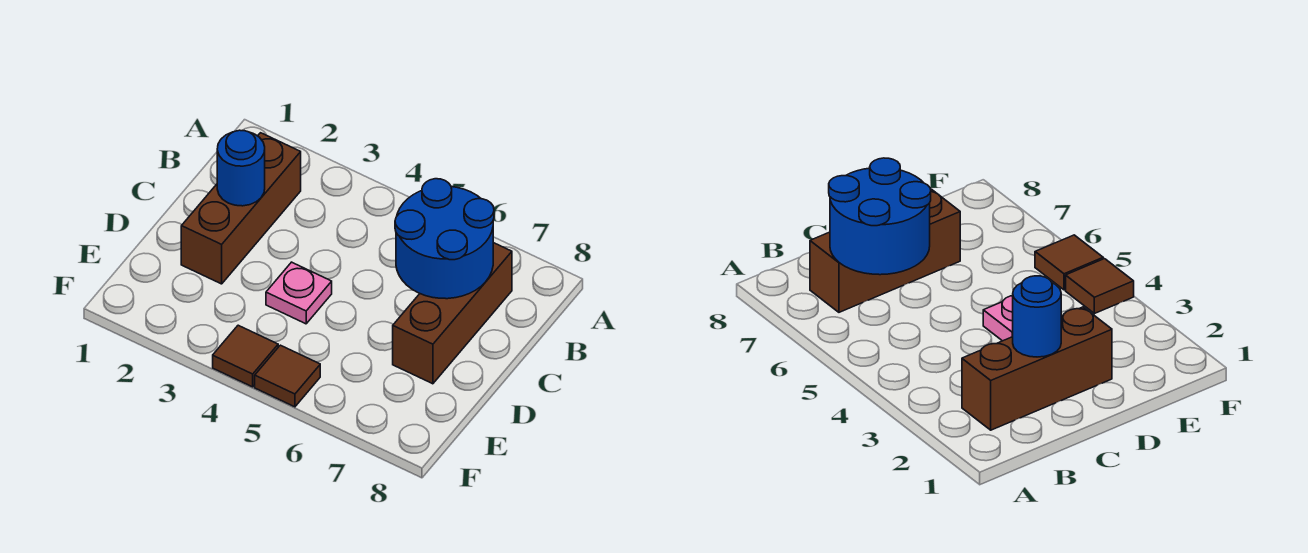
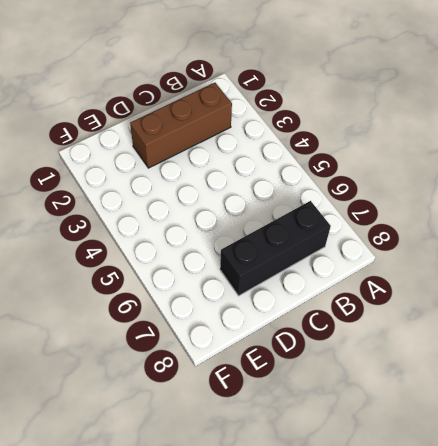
black 1x3 brick [220,201,331,296] -> brown 1x3 brick [393,243,512,384]
none -> pink 1x1 plate [266,262,332,324]
none -> brown 1x1 tile [213,325,278,387]

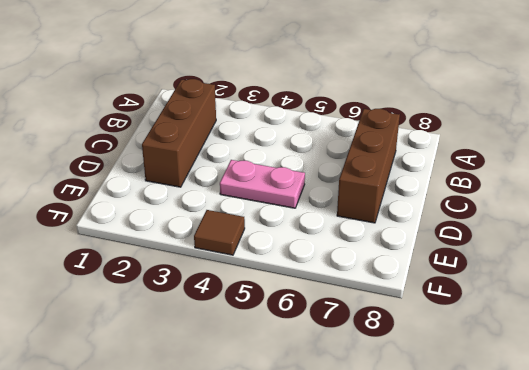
pink 1x2 plate [220,160,305,208] -> pink 1x1 plate [266,262,332,324]
none -> brown 1x1 tile [255,345,320,407]
none -> blue 2x2 round brick [395,179,494,299]

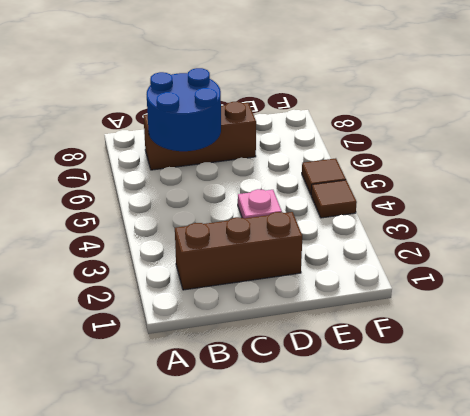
none -> blue 1x1 round brick [217,130,265,206]

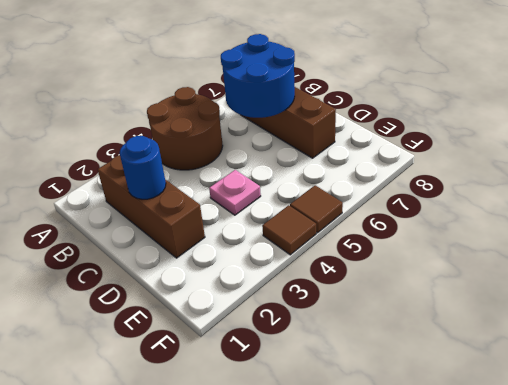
brown 2x2 round brick [147,87,223,170] -> none

